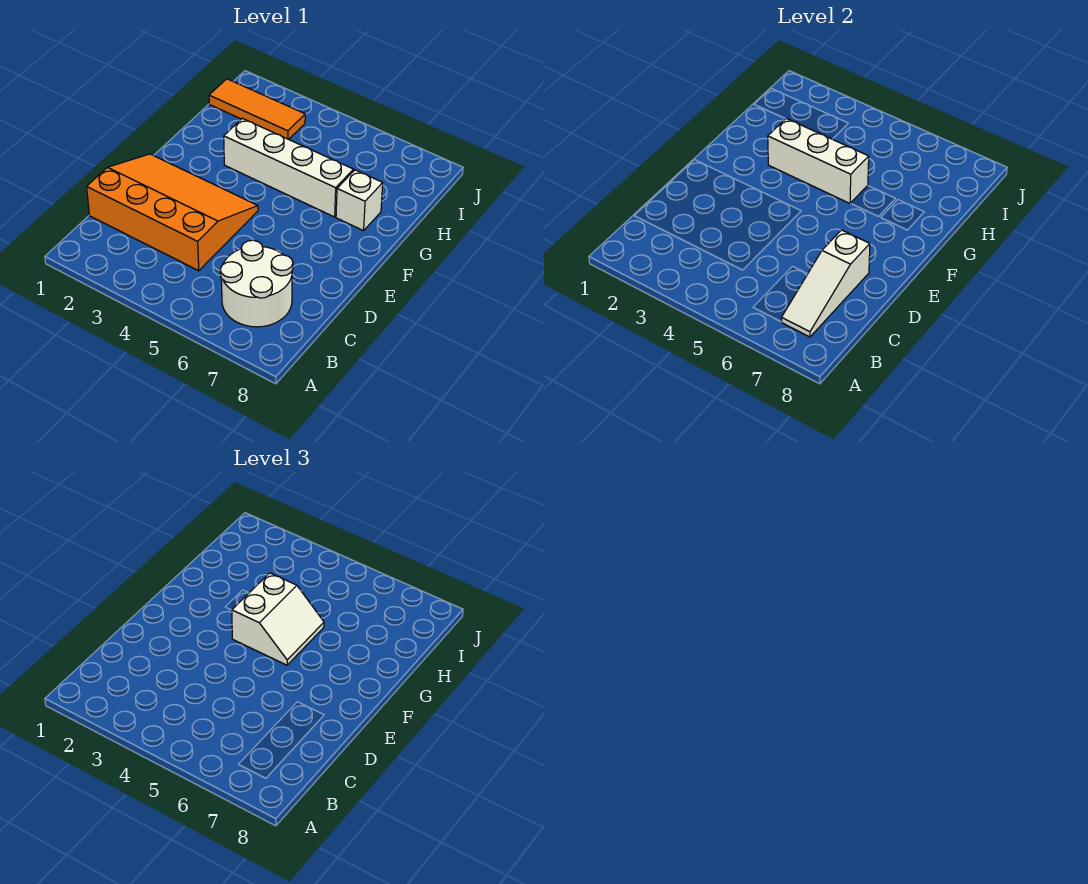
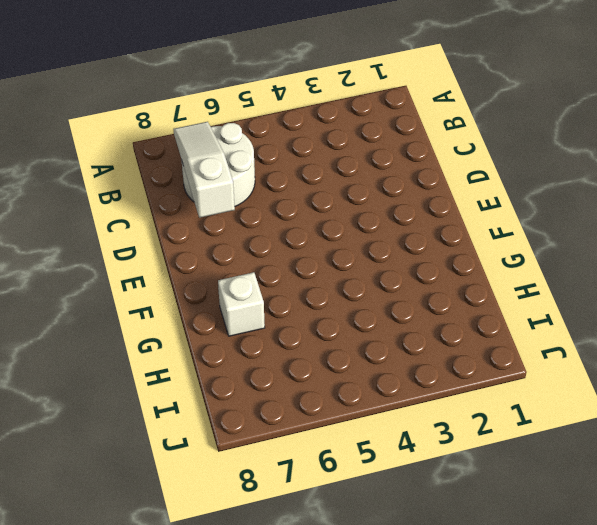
none -> orange 3x4 slope [87,154,258,271]
none -> white 1x4 brick [224,118,353,217]

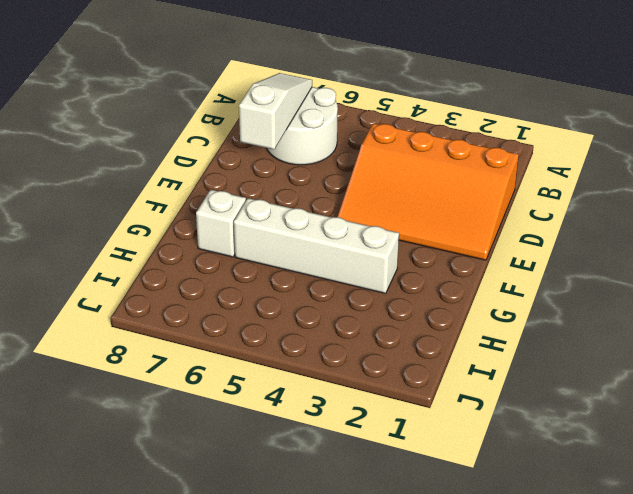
none -> orange 1x3 tile [209,79,305,139]
none -> white 1x3 brick [768,118,869,203]

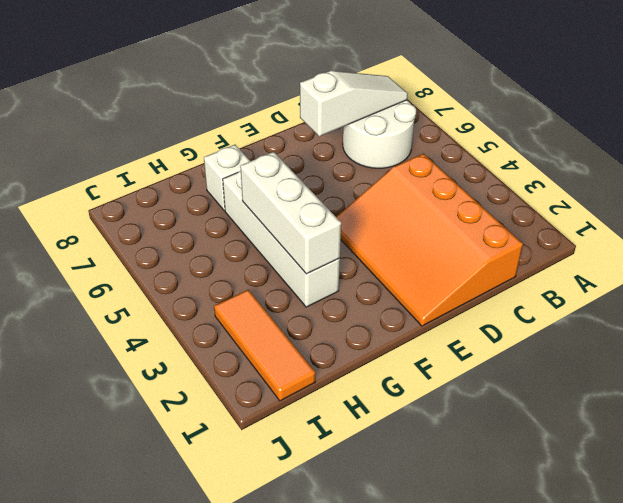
none -> white 2x2 slope [232,573,324,665]

